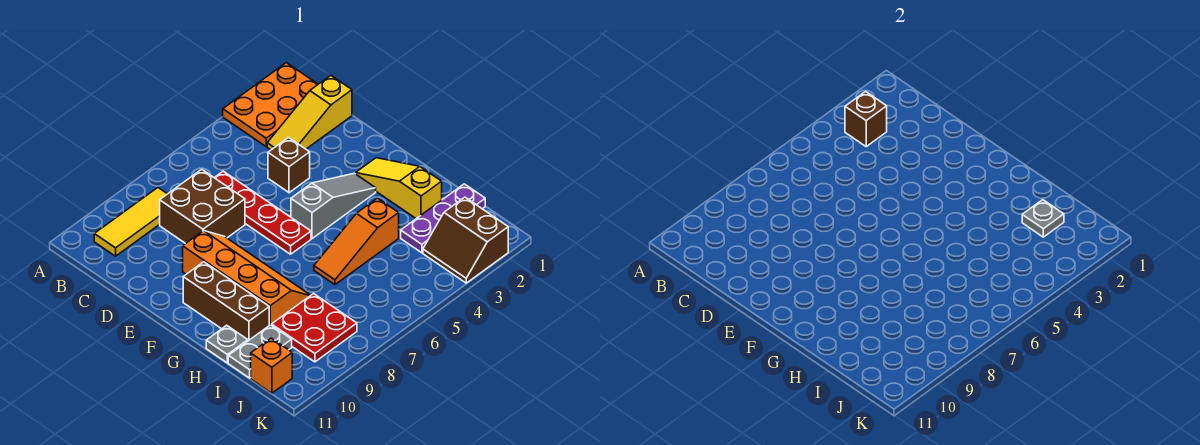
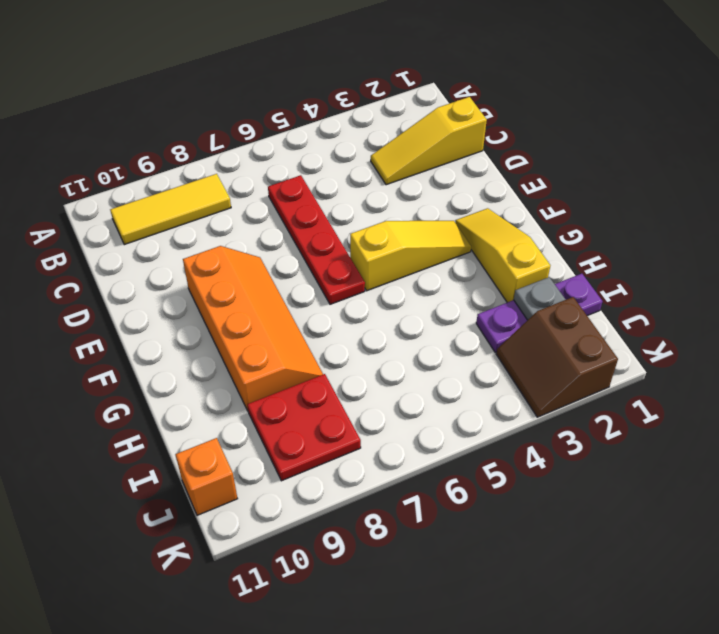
yellow 1x3 slope [350,221,471,291] -> grey 1x3 slope [291,173,376,239]
none -> orange 2x3 plate [223,63,318,146]
none -> brown 2x2 brick [160,169,245,244]
none -> brown 1x1 brick [268,138,310,193]

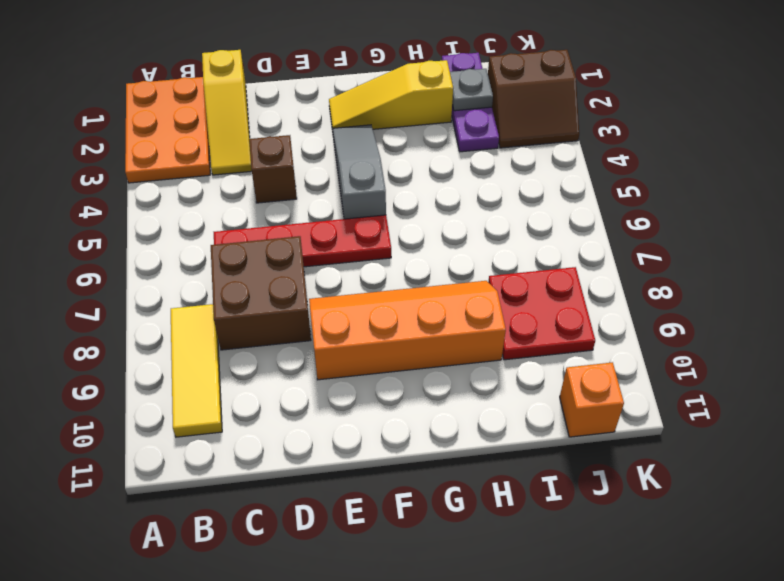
none -> brown 1x3 brick [183,262,269,341]
none -> orange 1x3 slope [314,198,399,284]
none -> grey 1x1 plate [206,325,248,363]

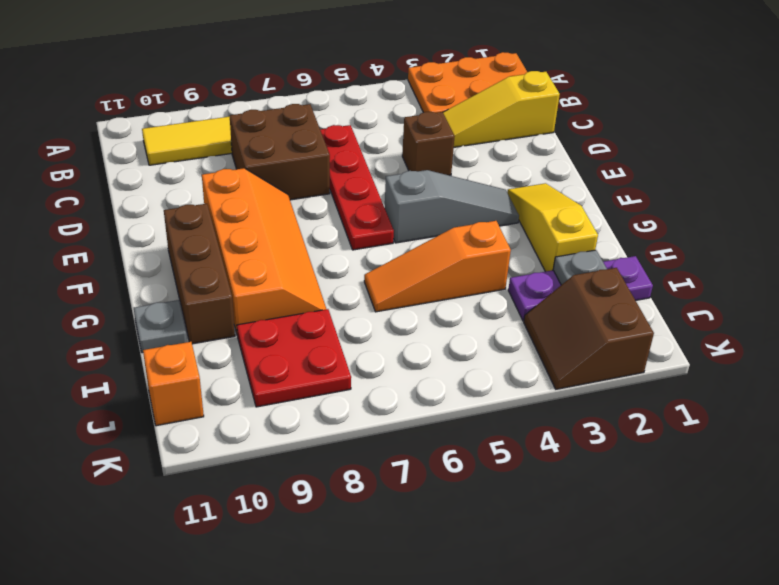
none -> grey 1x2 plate [228,325,292,378]
none -> brown 1x1 brick [845,92,887,146]

